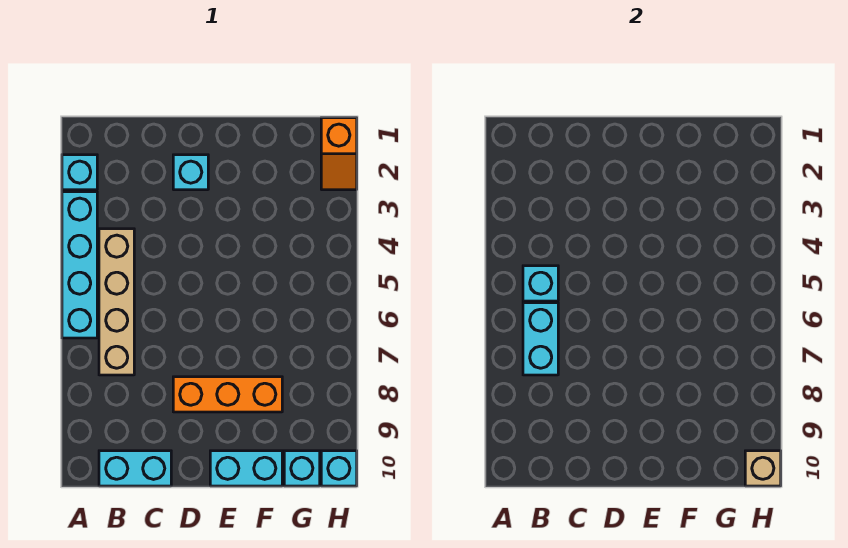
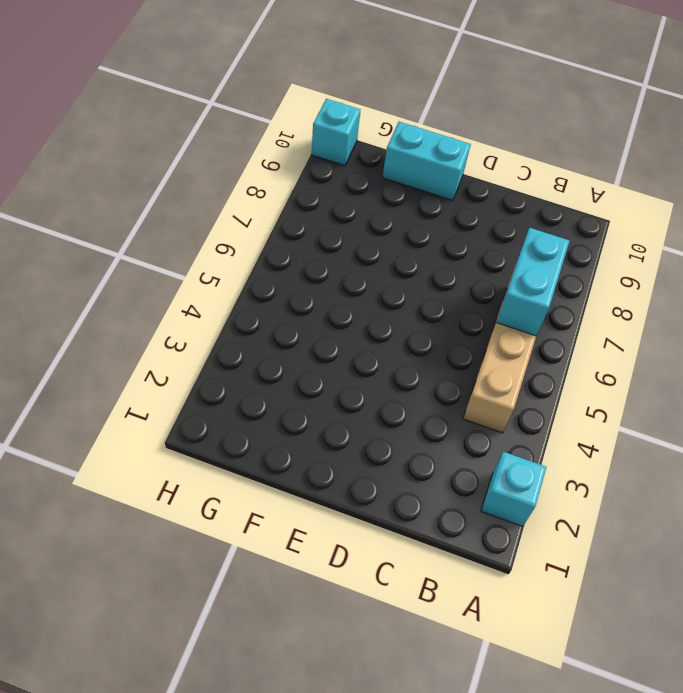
none -> cyan 1x4 brick [62,192,97,338]
none -> cyan 1x2 brick [99,451,171,486]
none -> cyan 1x1 brick [173,155,208,190]

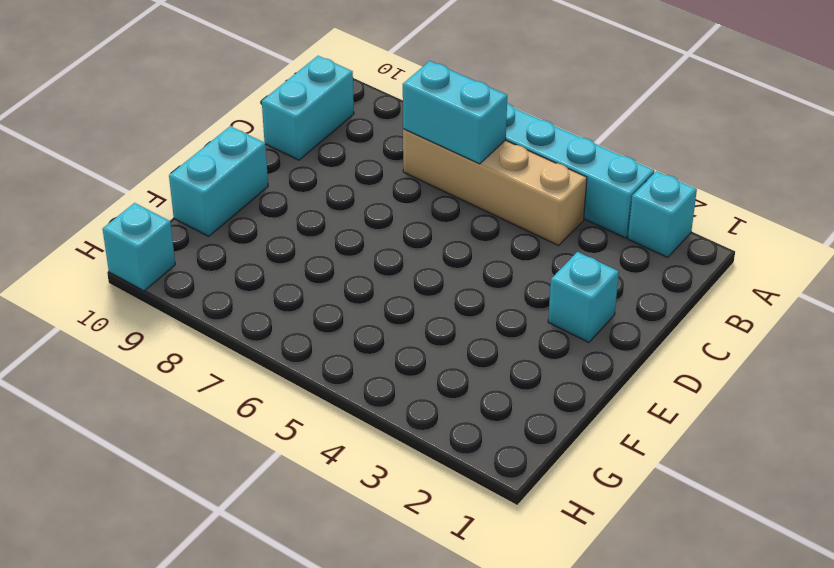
none -> orange 1x3 brick [173,377,282,412]
none -> cyan 1x1 brick [284,451,320,486]
none -> orange 1x2 slope [321,118,357,190]

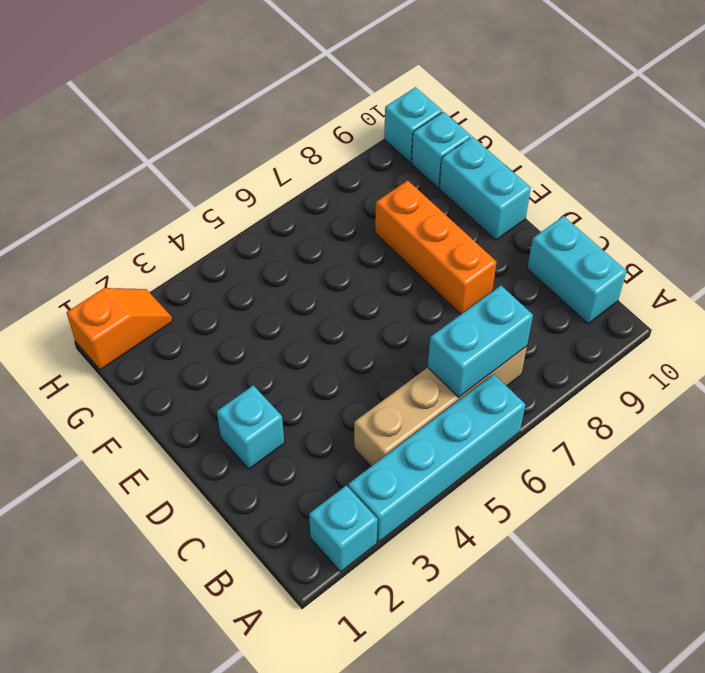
none -> cyan 1x1 brick [523,266,558,301]
none -> tan 1x1 brick [745,451,781,486]

